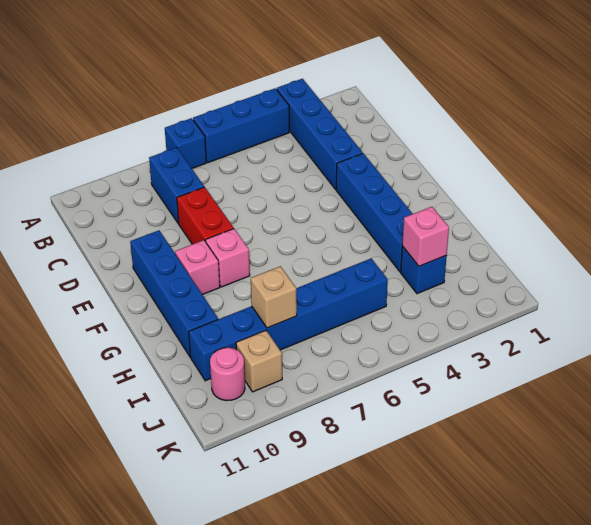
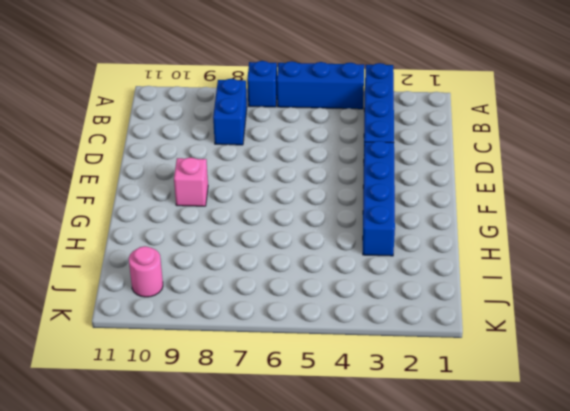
none -> red 1x2 brick [177,187,234,244]
none -> blue 1x4 brick [130,230,218,357]
none -> pink 1x1 brick [206,229,250,287]

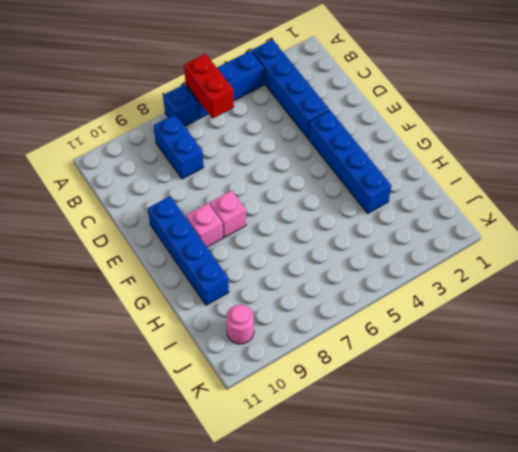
red 1x2 brick [184,54,234,119] -> red 1x2 brick moved to [177,187,234,244]
none -> blue 1x1 brick [401,246,447,294]
none -> blue 1x6 brick [189,258,388,381]
none -> tan 1x1 brick [236,330,282,392]

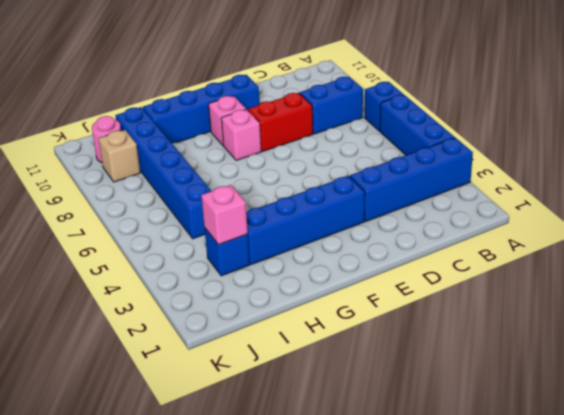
none -> tan 1x1 brick [251,266,297,328]

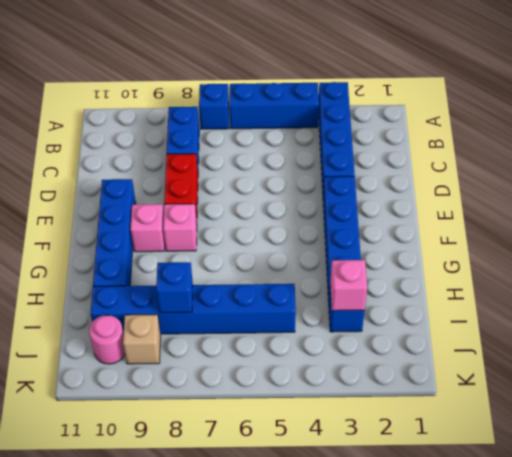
blue 1x1 brick [156,262,193,313] -> tan 1x1 brick [251,266,297,328]

